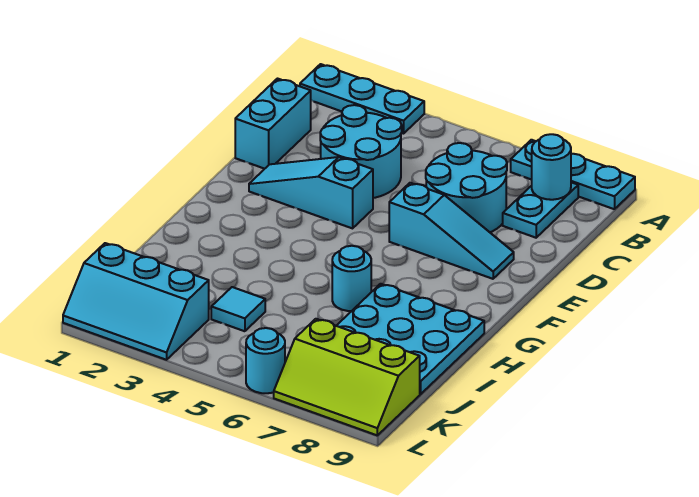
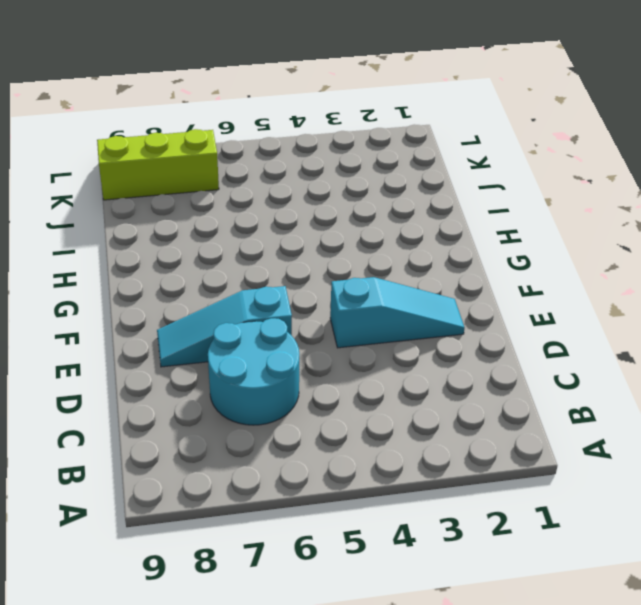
none -> cyan 1x3 plate [300,64,424,134]
none -> cyan 1x3 plate [511,140,635,209]
none -> cyan 1x2 plate [503,182,578,238]

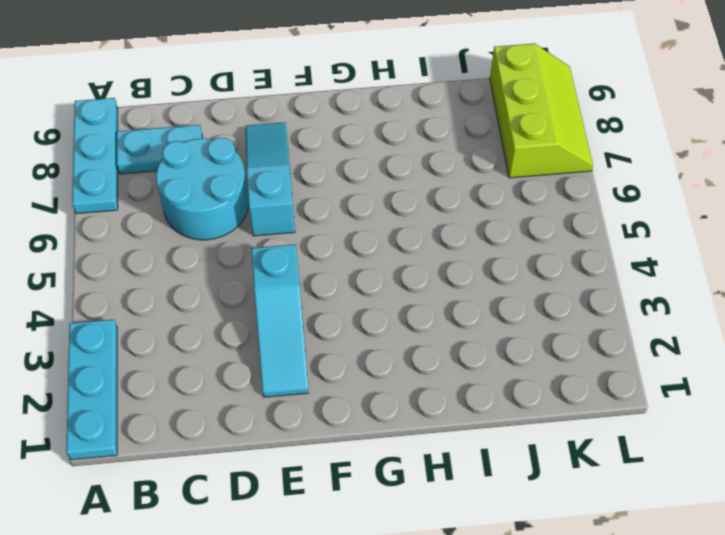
none -> cyan 1x2 brick [235,79,311,169]
none -> cyan 2x2 round brick [320,105,402,198]
none -> cyan 1x1 round brick [332,246,371,311]

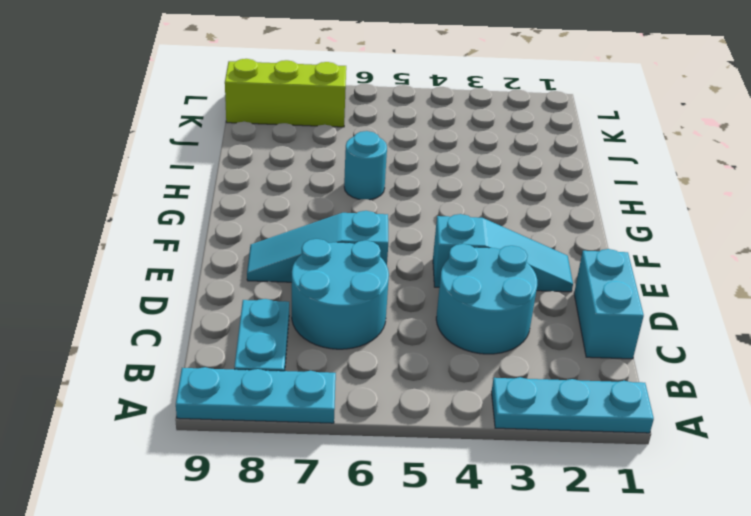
none -> cyan 3x3 plate [337,284,484,394]
none -> cyan 1x1 tile [211,287,265,331]
none -> cyan 2x3 slope [63,243,209,360]

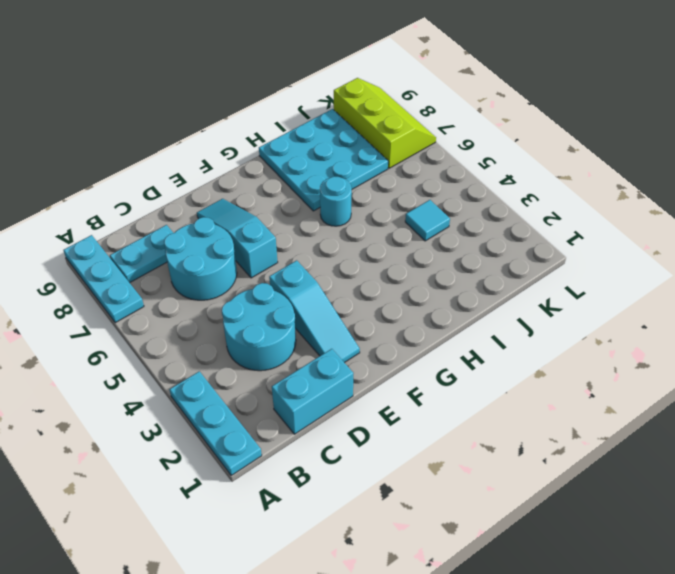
none -> cyan 2x3 slope [63,243,209,360]
none -> cyan 1x1 round brick [246,328,285,393]
none -> cyan 1x1 round brick [532,134,571,200]

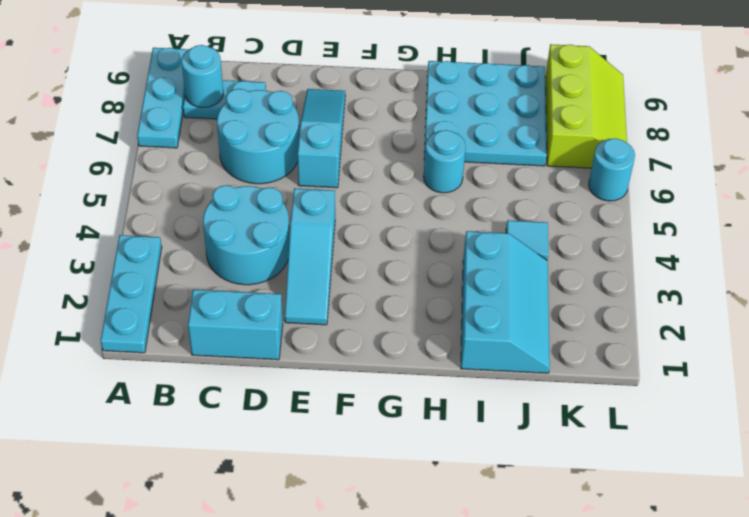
cyan 2x3 slope [461,231,550,373] -> cyan 2x3 slope moved to [63,243,209,360]

